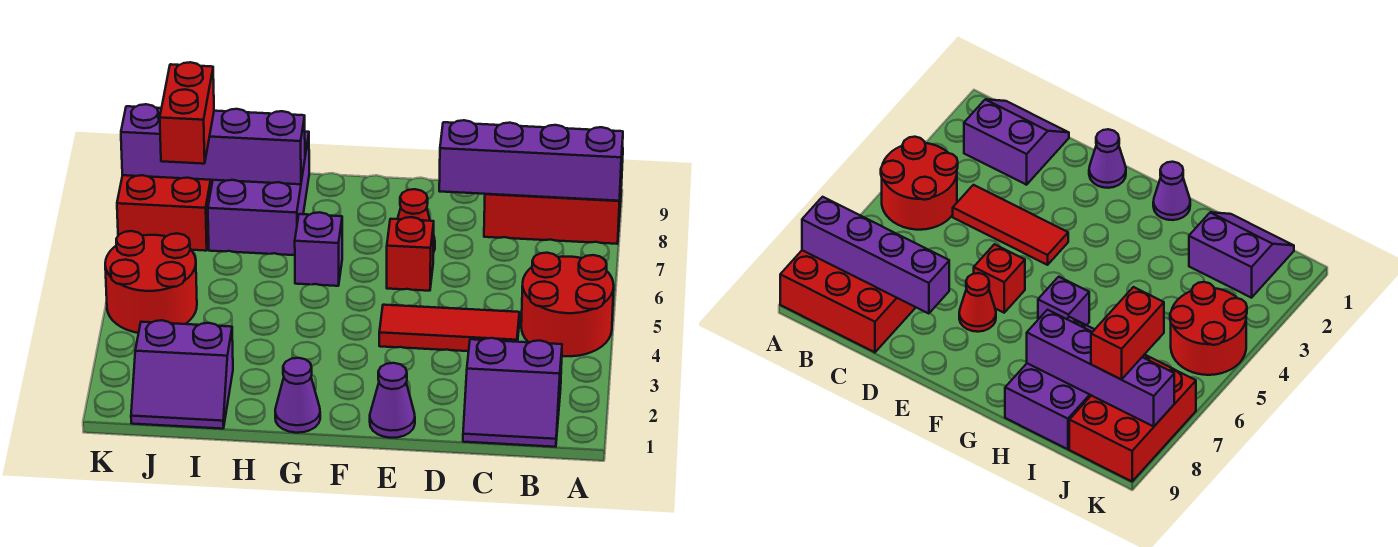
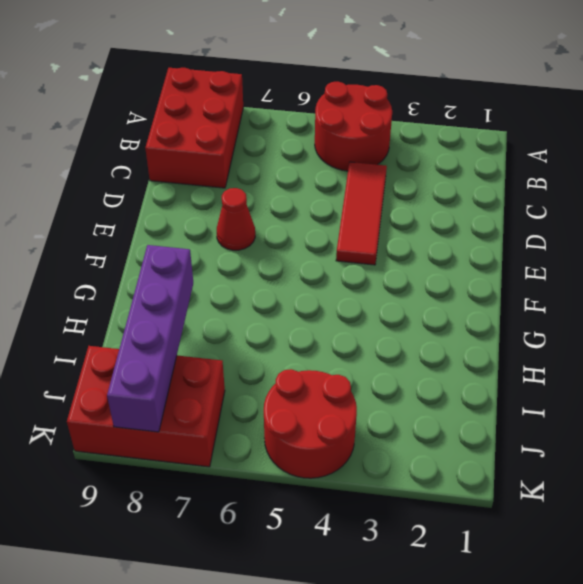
none -> purple 2x2 slope [463,338,562,447]
none -> purple 1x1 cone [370,363,415,438]
none -> red 1x1 brick [387,217,434,291]

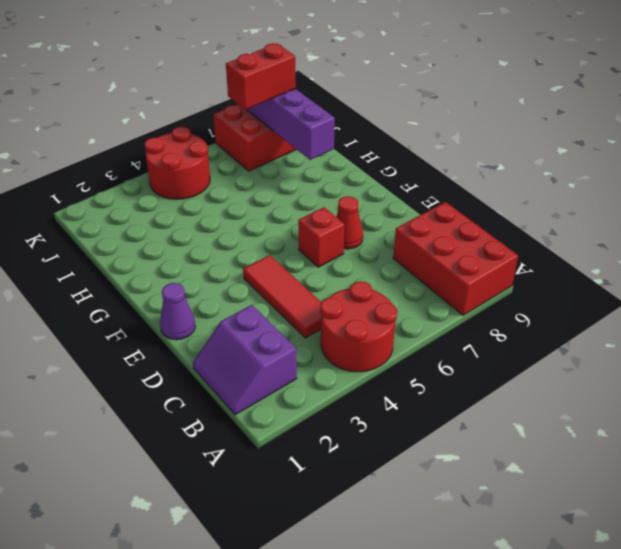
none -> purple 1x1 cone [275,358,320,433]
none -> purple 1x1 brick [295,212,342,286]
none -> purple 2x3 brick [208,132,309,255]

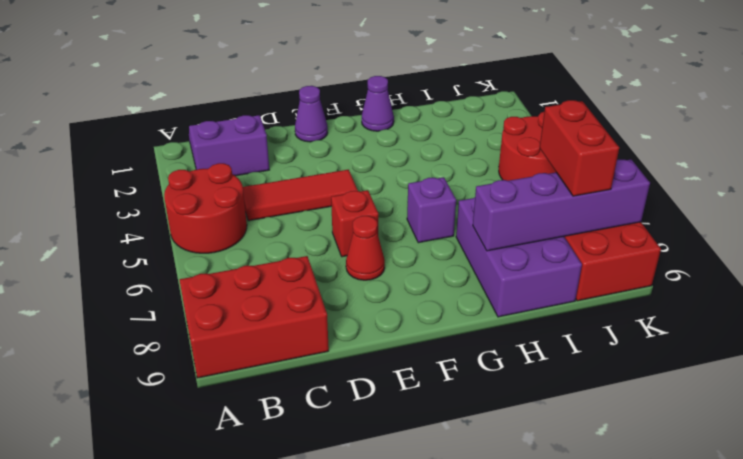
none -> purple 2x2 slope [131,320,233,429]
none -> purple 1x4 brick [439,120,623,201]

